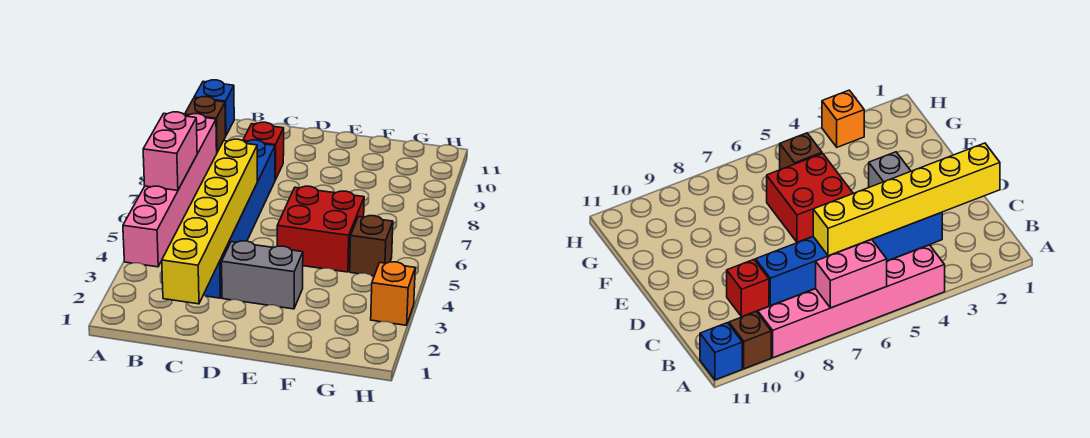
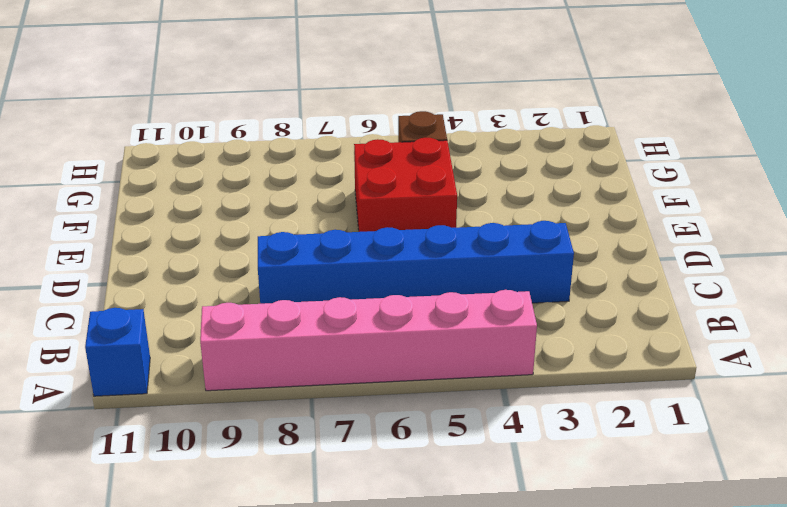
none -> brown 1x1 brick [185,97,226,152]
none -> red 1x1 brick [243,122,284,180]

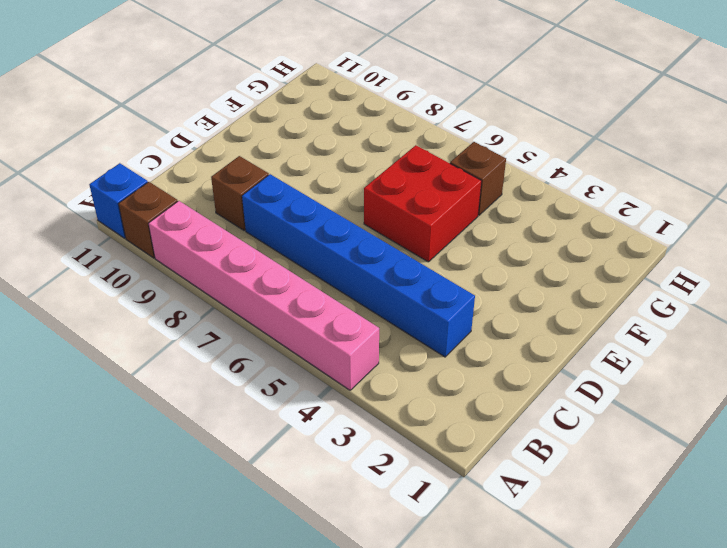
brown 1x1 brick [211,156,269,230] -> red 1x1 brick [243,122,284,180]
none -> grey 1x2 brick [222,241,303,309]
none -> orange 1x1 brick [371,262,415,325]

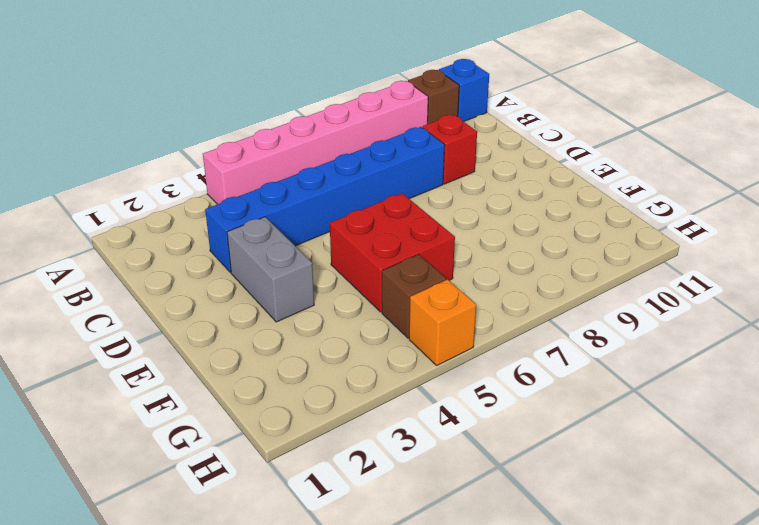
orange 1x1 brick [409,279,476,365] -> orange 1x1 brick moved to [371,262,415,325]
none -> pink 1x2 brick [143,112,197,190]
none -> yellow 1x6 brick [162,139,257,304]

